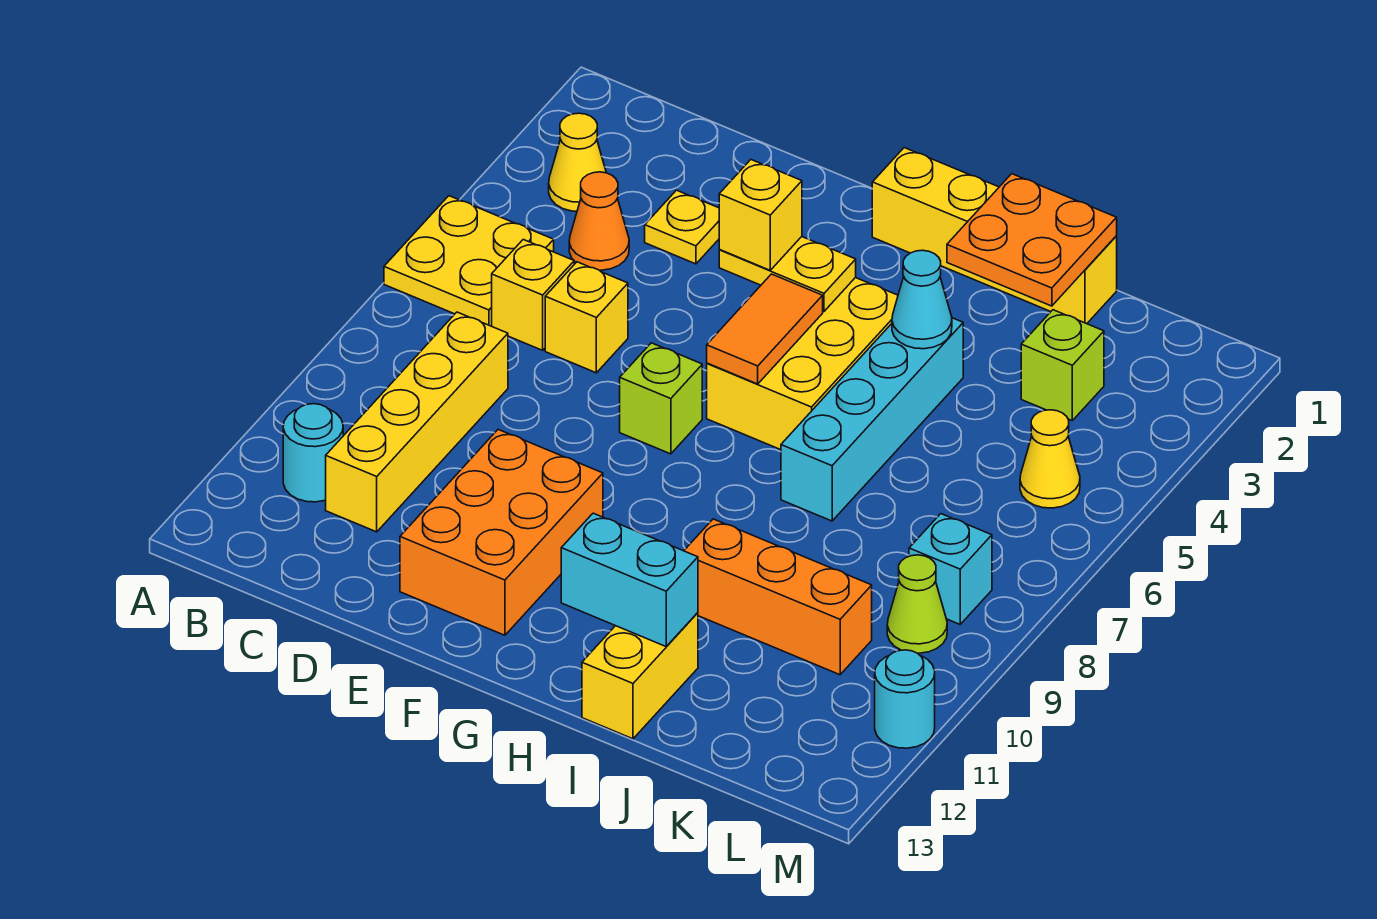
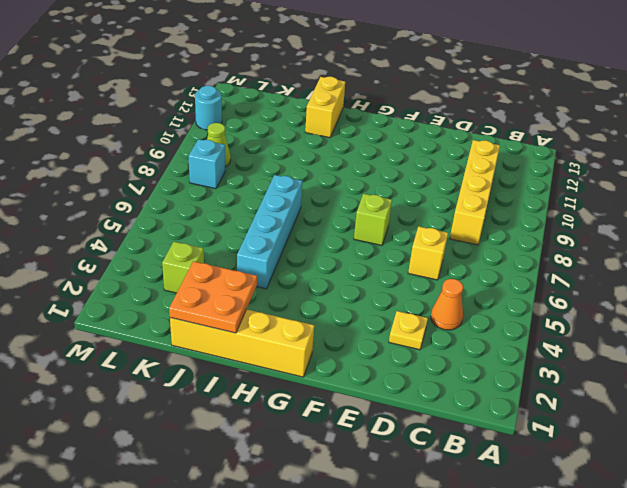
none -> yellow 2x2 plate [384,196,554,326]
none -> yellow 1x1 cone [549,113,606,211]
none -> cyan 1x1 round brick [283,404,343,502]

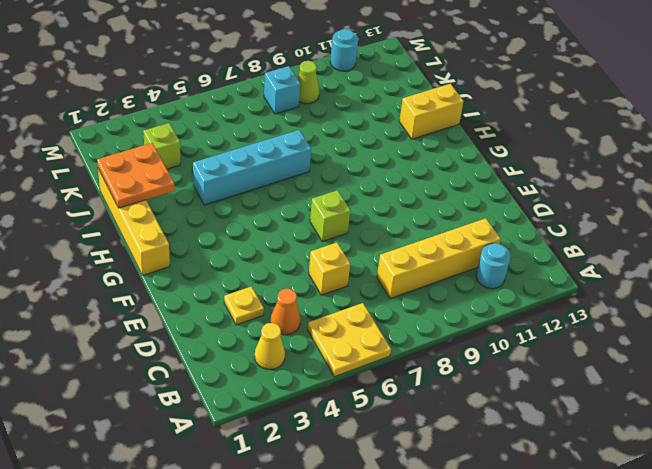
none -> yellow 1x1 brick [492,240,574,350]
none -> orange 2x3 brick [400,430,603,635]
none -> yellow 2x3 brick [707,278,898,450]

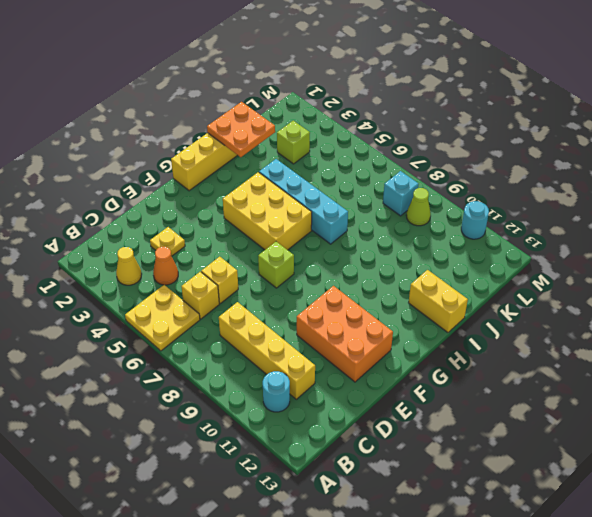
none -> orange 1x3 brick [684,519,872,675]
none -> yellow 1x1 cone [1020,410,1080,508]
none -> yellow 1x2 plate [719,237,856,311]

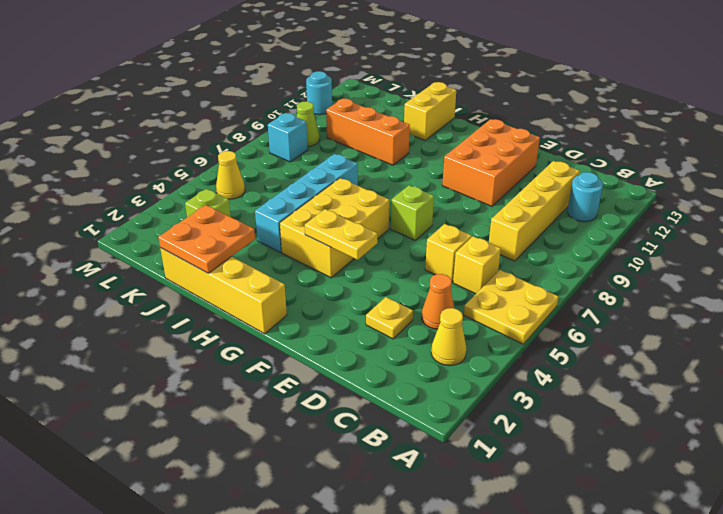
none -> orange 1x2 tile [707,274,823,384]
none -> cyan 1x2 brick [561,513,698,647]
none -> cyan 1x1 cone [892,250,952,349]

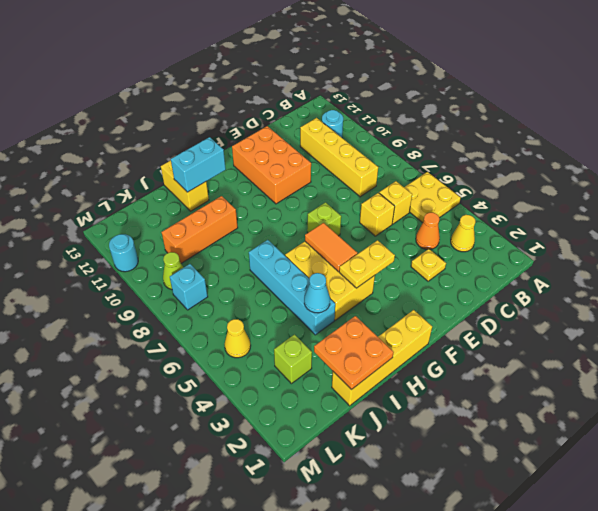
none -> yellow 1x1 brick [719,160,802,270]

